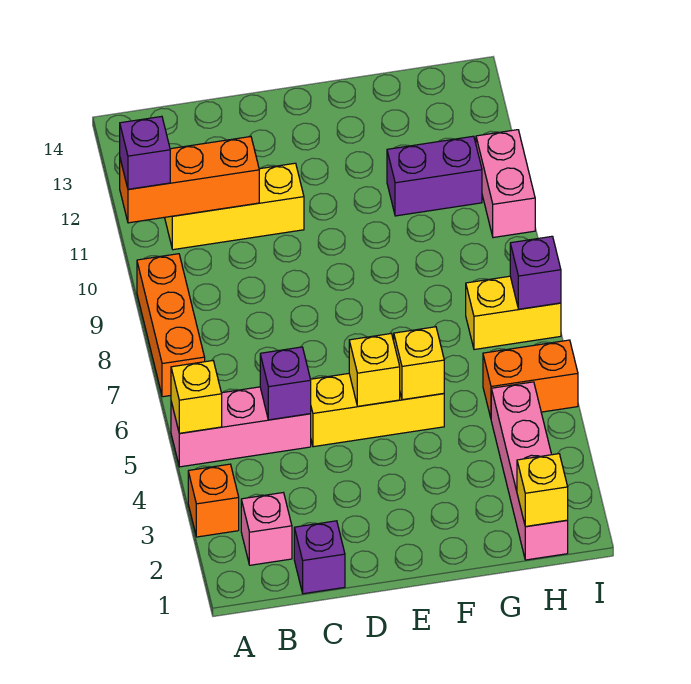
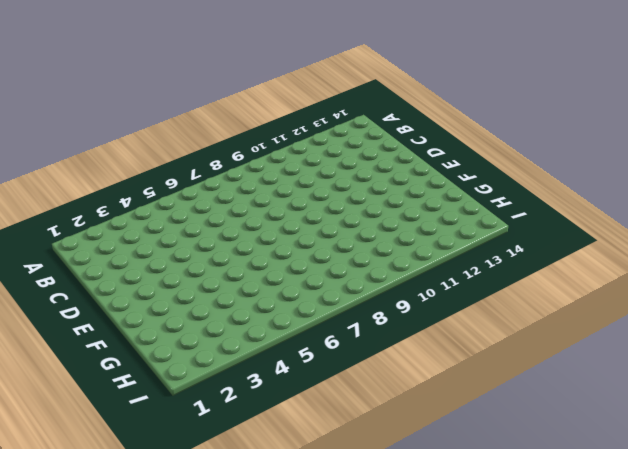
none -> orange 1x1 brick [188,464,239,537]
none -> pink 1x3 brick [171,387,311,467]
none -> orange 1x3 brick [137,254,205,397]

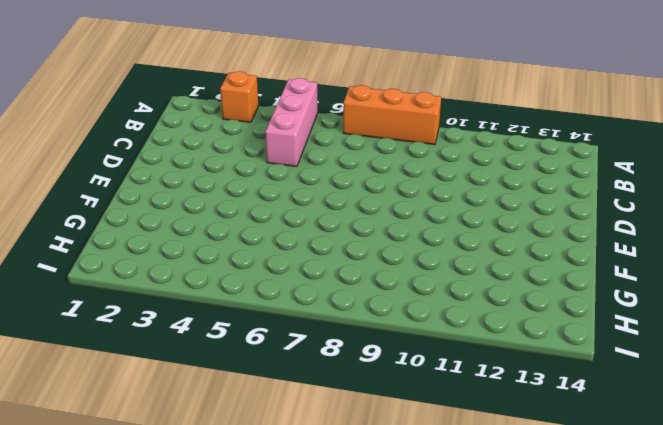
none -> pink 1x1 brick [241,493,292,565]
none -> yellow 1x3 brick [165,163,304,250]
none -> purple 1x1 brick [294,521,345,594]

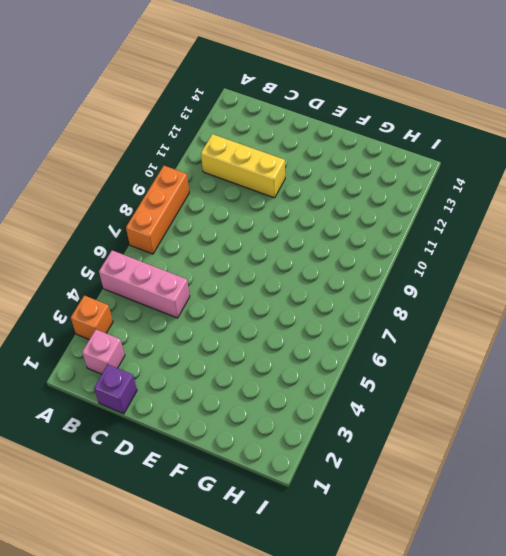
none -> yellow 1x3 brick [311,374,444,447]
none -> purple 1x2 brick [387,136,482,216]
none -> pink 1x4 brick [491,382,568,560]

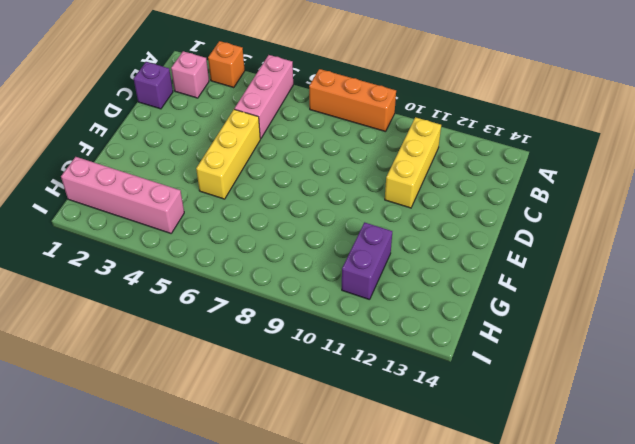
none -> orange 1x2 brick [483,340,578,418]
none -> yellow 1x2 brick [466,276,561,350]
none -> pink 1x2 brick [476,130,535,238]

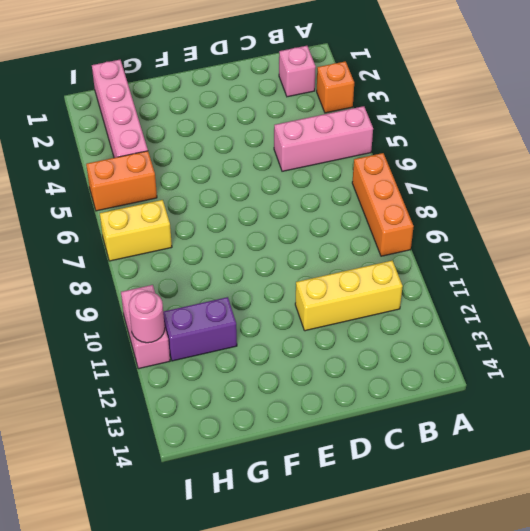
pink 1x1 round brick [129,291,165,343] -> none
none -> purple 1x1 brick [294,521,345,594]
none -> yellow 1x3 brick [311,374,444,447]
none -> yellow 1x1 brick [171,361,222,433]

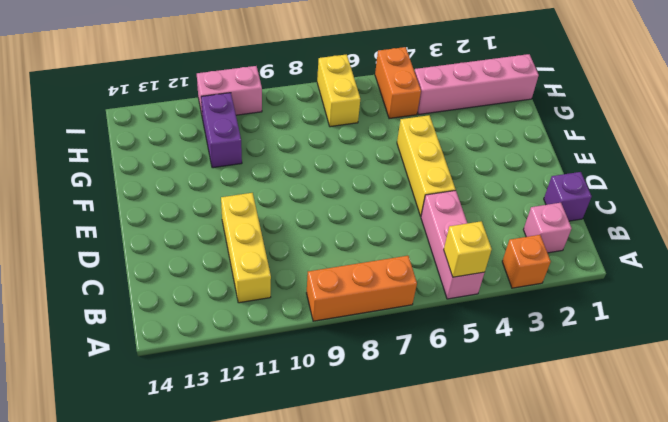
none -> orange 1x3 brick [120,137,259,223]
none -> purple 1x1 brick [260,347,311,420]
none -> yellow 1x1 brick [349,334,400,406]

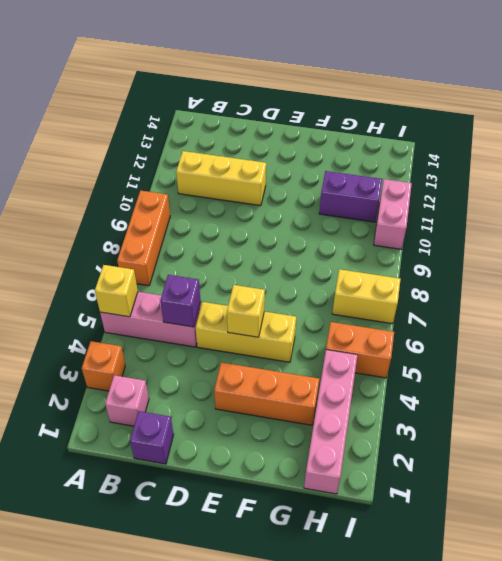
orange 1x3 brick [214,362,319,425] -> orange 1x3 brick moved to [120,137,259,223]
none -> yellow 1x1 brick [394,327,444,400]
none -> yellow 1x1 brick [517,454,568,527]
none -> purple 1x1 brick [510,236,561,309]

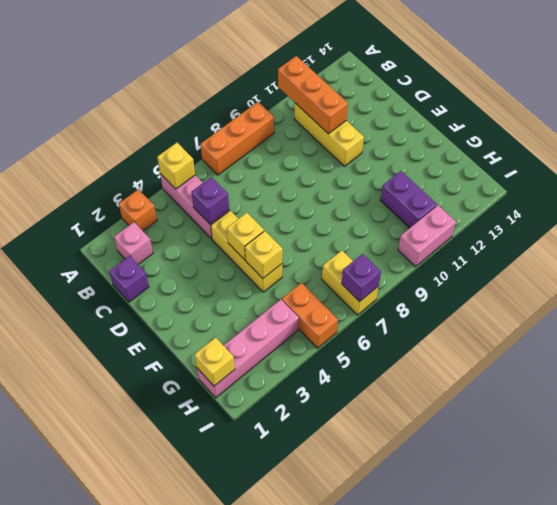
none -> purple 1x1 brick [120,116,170,189]

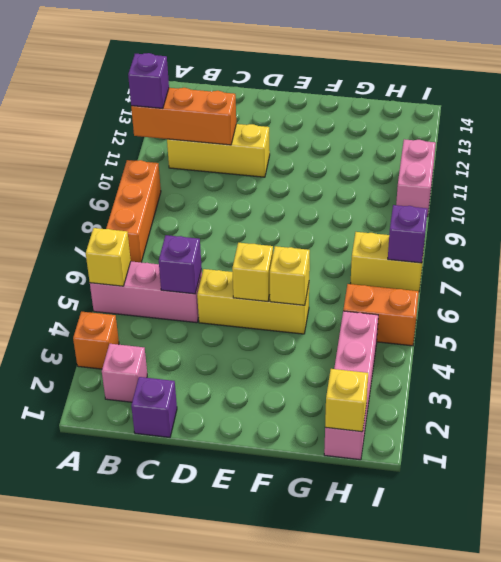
none -> purple 1x2 brick [387,136,482,216]

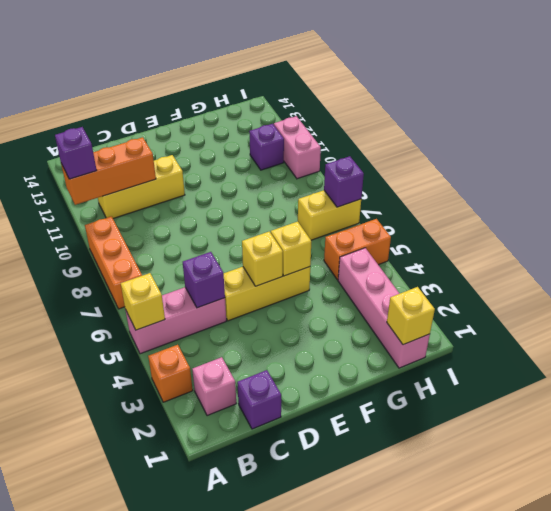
purple 1x1 brick [249,124,284,170] -> purple 1x2 brick [387,136,482,216]

